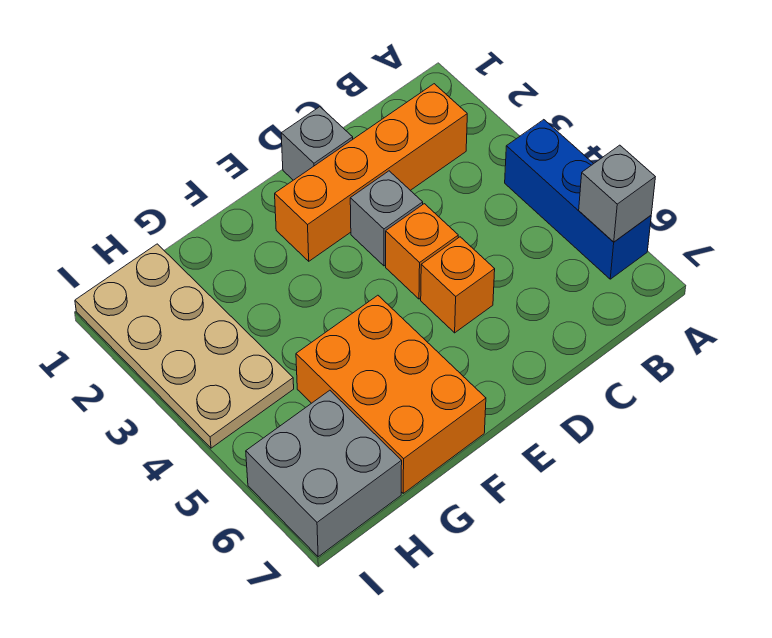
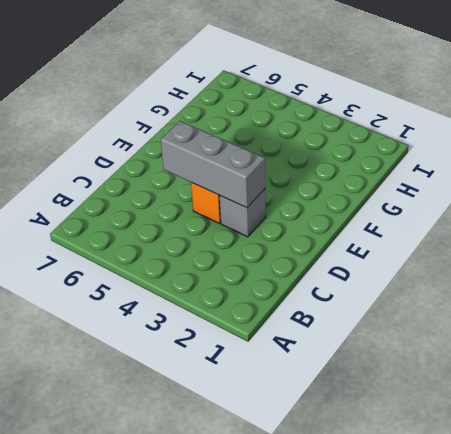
grey 1x3 brick [161,121,265,208] -> none
none -> blue 1x3 brick [505,120,651,279]
none -> orange 1x4 brick [275,84,467,261]

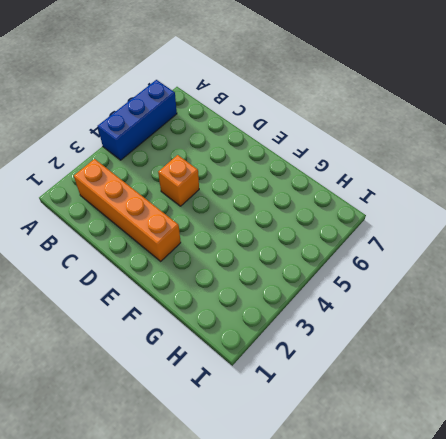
none -> grey 1x1 brick [281,107,353,180]
none -> grey 1x1 brick [350,171,423,266]

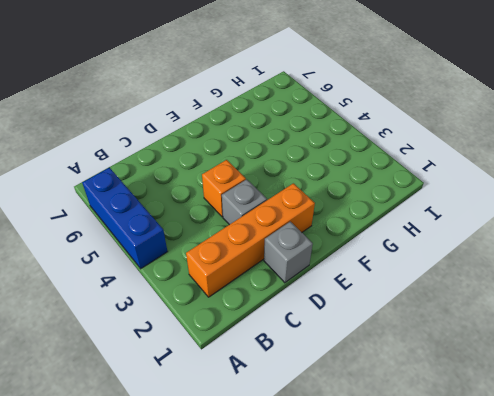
none -> orange 1x1 brick [421,237,495,333]
none -> orange 2x3 brick [296,295,486,493]

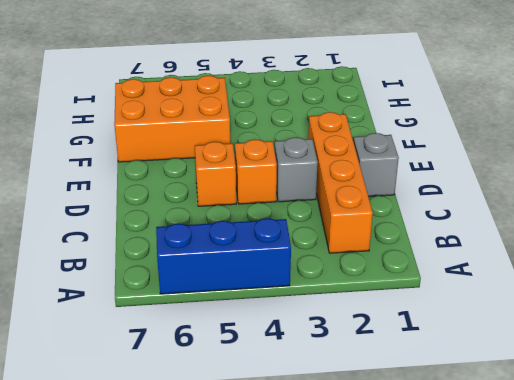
none -> tan 2x4 plate [75,244,294,448]
none -> grey 2x2 brick [246,390,402,557]

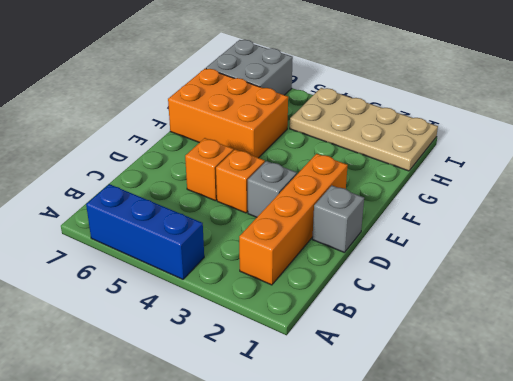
none -> grey 1x1 brick [579,145,655,242]

